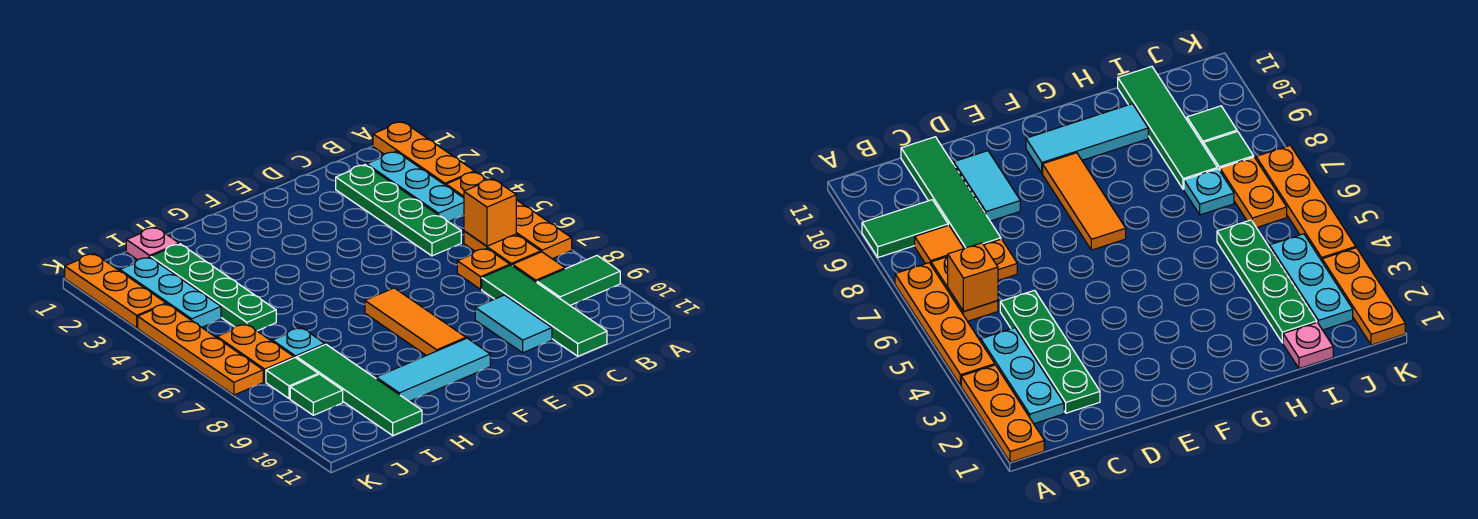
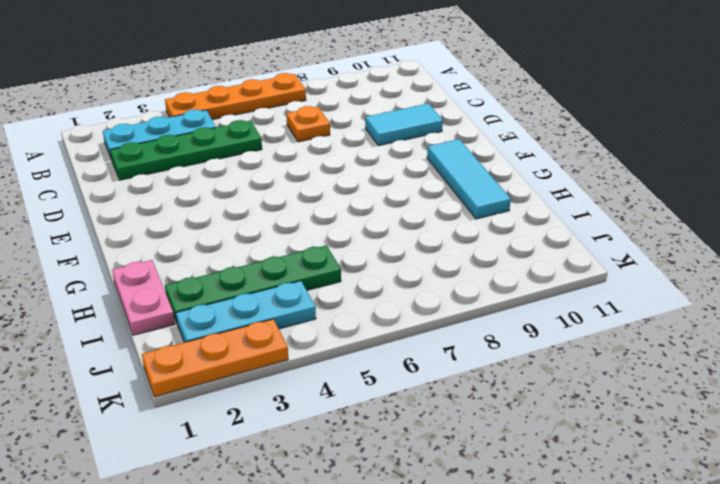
pink 1x2 plate [112,260,175,335] -> pink 1x1 plate [126,227,179,260]
none -> orange 1x3 plate [373,121,474,185]
none -> green 1x2 tile [537,256,620,305]
none -> orange 1x2 plate [464,231,541,266]

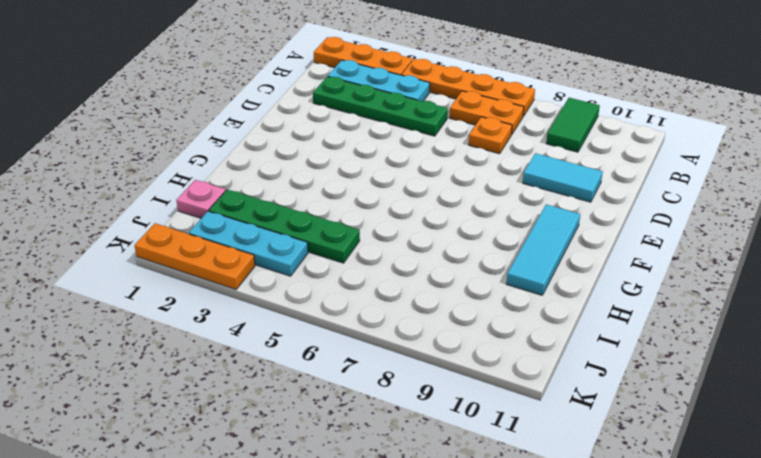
none -> orange 1x1 tile [513,252,565,282]
none -> green 1x4 tile [482,265,607,356]
none -> orange 1x3 tile [365,288,466,356]

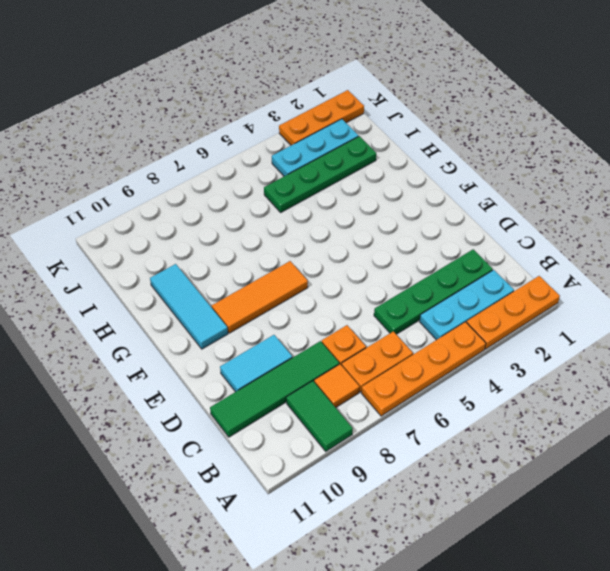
none -> pink 1x1 plate [126,227,179,260]
none -> cyan 1x1 plate [272,328,325,358]
none -> green 1x4 tile [297,344,422,435]

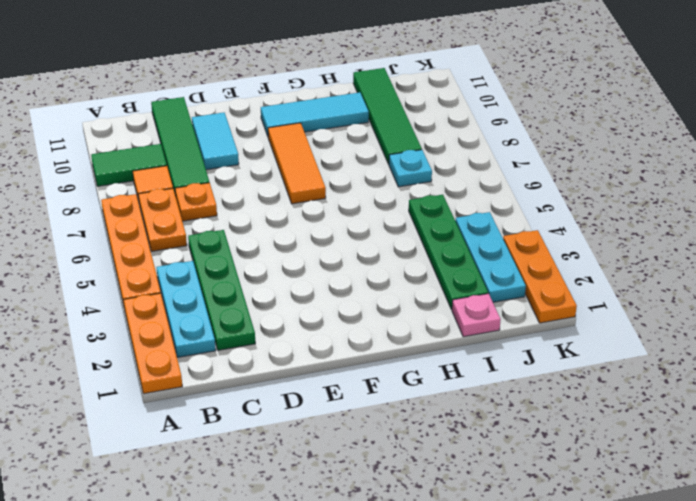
none -> orange 1x2 plate [217,324,294,382]
none -> green 1x1 tile [266,358,318,399]
none -> green 1x1 tile [290,374,343,415]

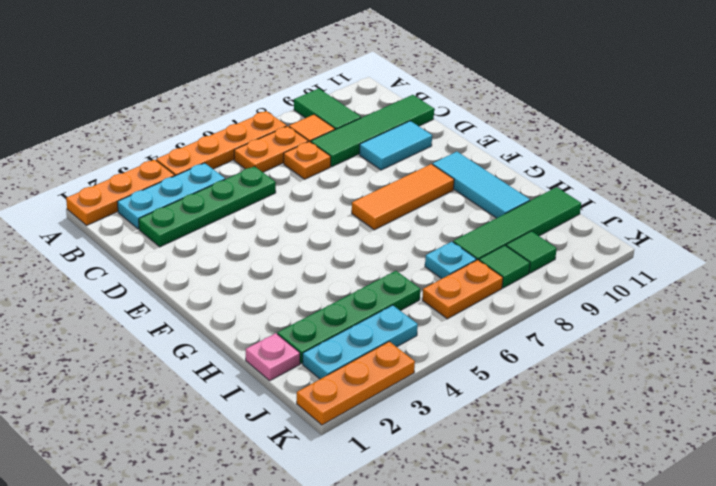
none -> orange 1x4 plate [138,304,263,395]
none -> orange 1x1 brick [464,179,516,246]

